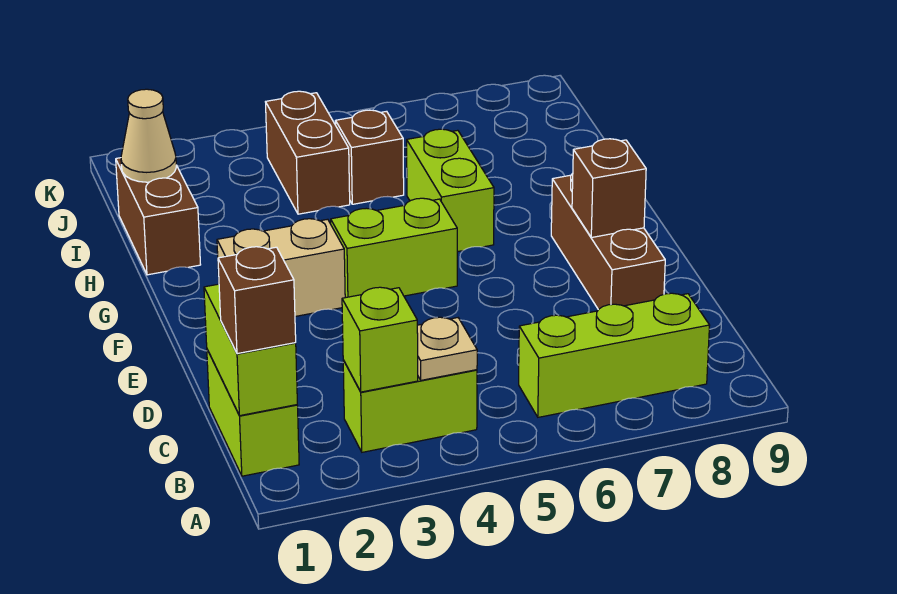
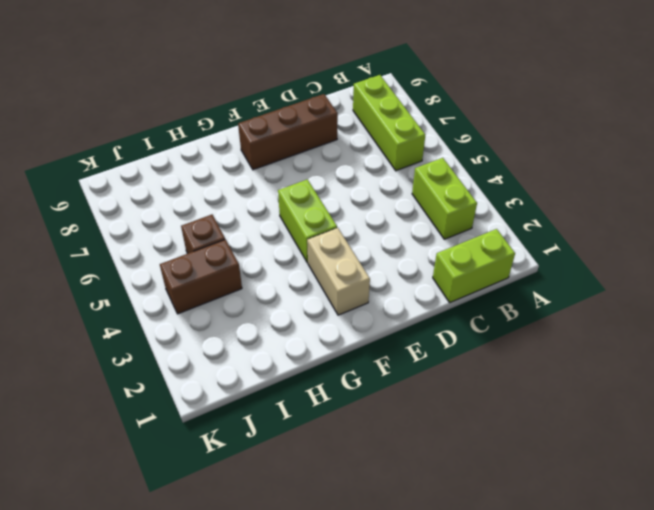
none -> lime 1x2 brick [407,129,494,252]
none -> brown 1x2 brick [116,158,201,275]
none -> lime 1x2 brick [204,284,297,416]

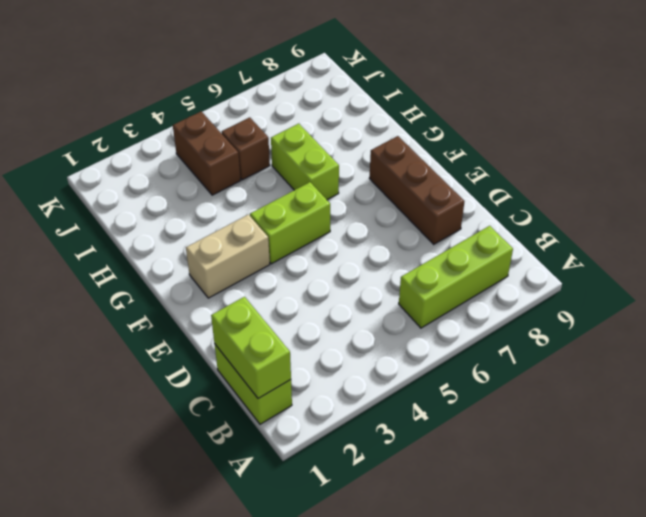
none -> lime 1x2 brick [343,360,477,452]
none -> brown 1x2 brick [116,158,201,275]
none -> lime 1x1 brick [342,287,418,392]

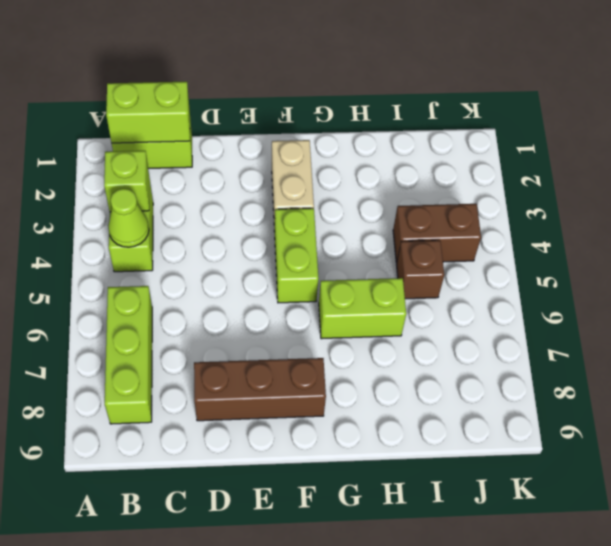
lime 1x1 cone [108,188,149,247] -> tan 1x1 plate [417,317,477,380]
none -> brown 1x2 brick [116,158,201,275]
none -> brown 1x1 brick [572,139,646,238]
none -> tan 1x1 cone [121,89,176,182]

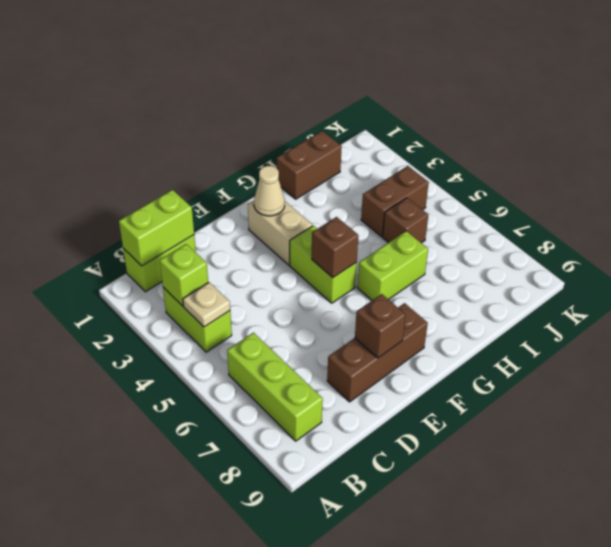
tan 1x1 cone [254,166,285,216] -> tan 1x1 cone moved to [121,89,176,182]
brown 1x1 brick [312,217,358,278] -> brown 1x1 brick moved to [218,247,296,354]

